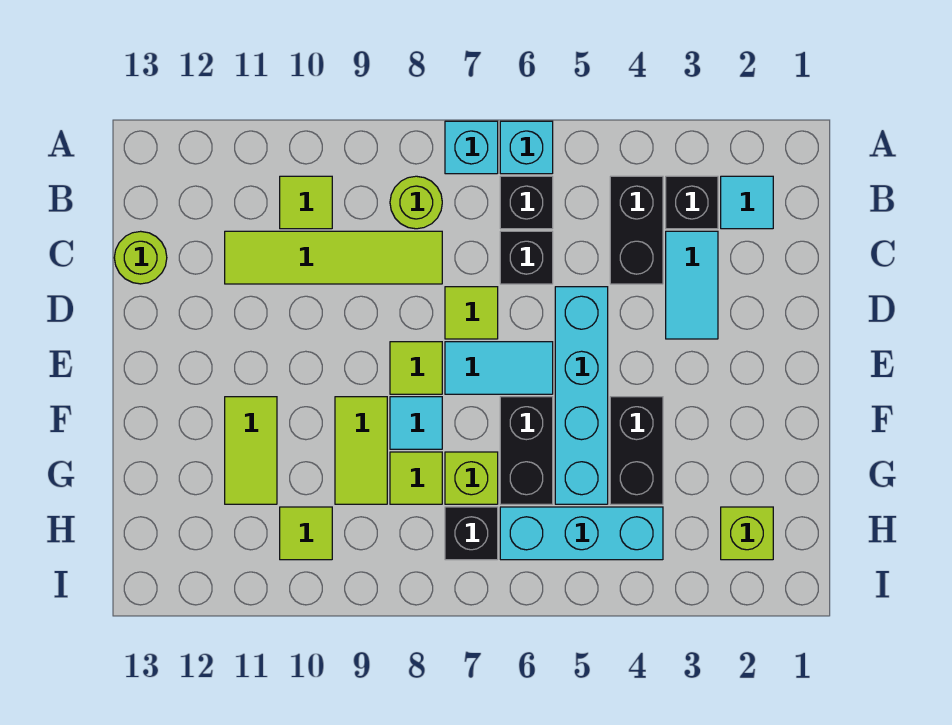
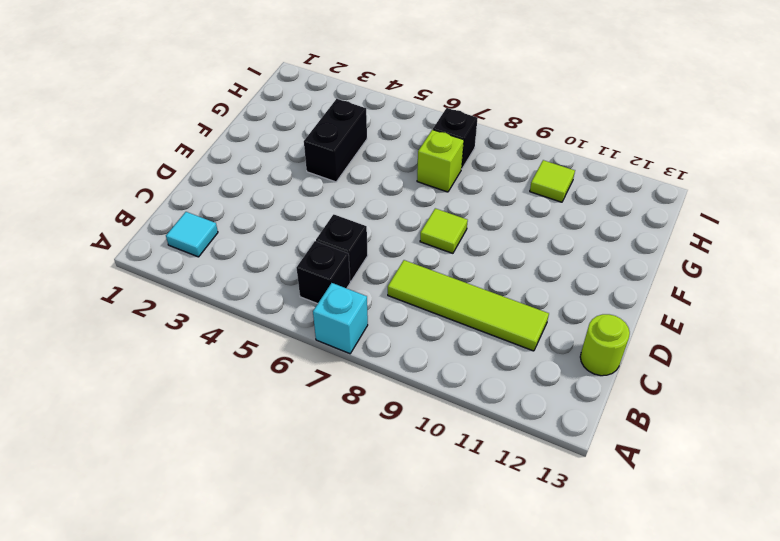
none -> cyan 1x1 brick [500,121,553,174]
none -> black 1x1 brick [666,176,718,229]
none -> black 1x2 brick [610,176,663,284]

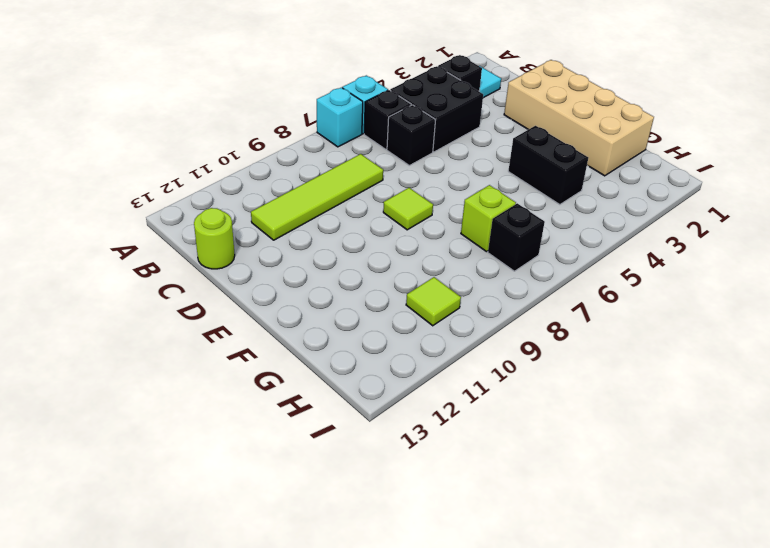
black 2x2 brick [390,66,483,152] -> black 1x2 brick [610,176,663,284]
tan 2x4 brick [504,60,654,176] -> none
none -> lime 1x1 round brick [390,176,442,229]
none -> lime 1x1 tile [280,176,332,229]
none -> cyan 1x2 tile [666,231,718,339]

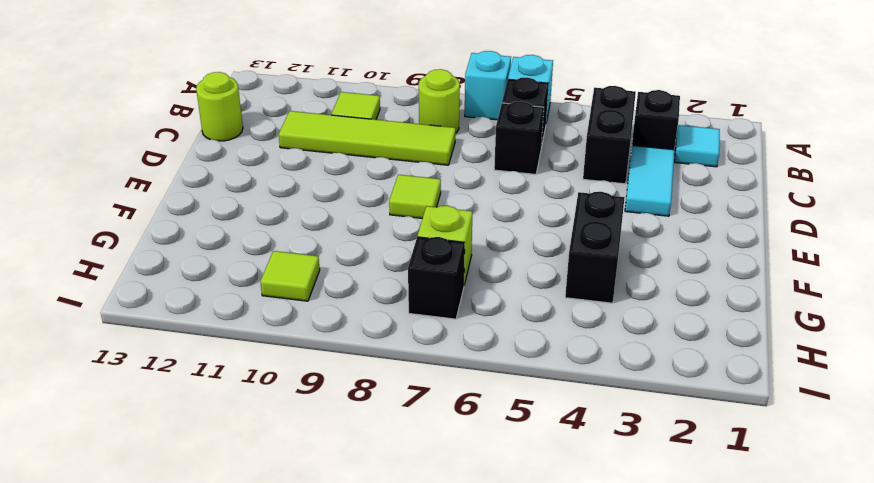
none -> cyan 1x4 brick [555,287,608,504]
none -> lime 1x1 tile [445,287,498,339]
none -> cyan 1x2 tile [445,342,553,394]

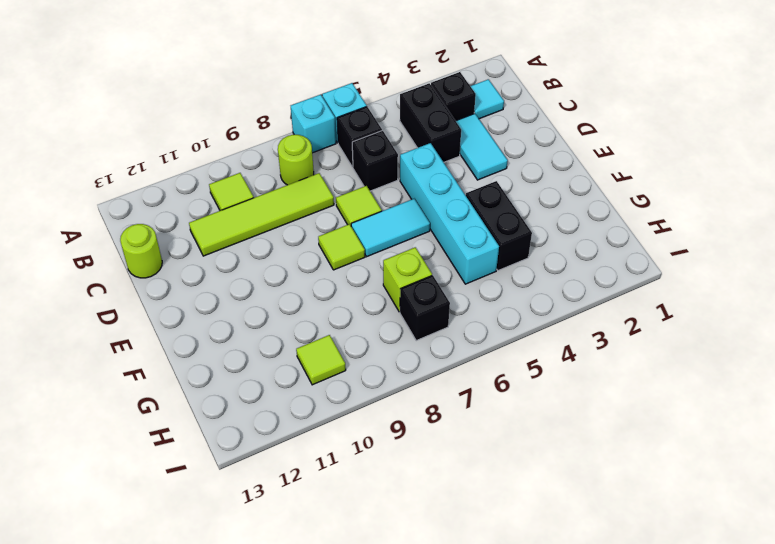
none -> black 1x2 brick [500,397,553,504]
none -> cyan 1x1 tile [390,397,442,449]
none -> lime 1x2 tile [335,397,387,504]

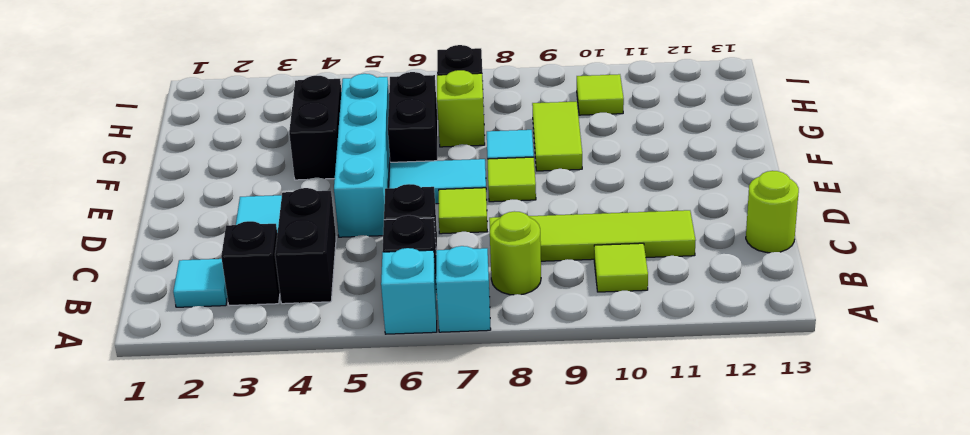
none -> lime 1x2 tile [225,397,277,504]
none -> lime 1x1 tile [390,452,442,504]
none -> lime 1x1 brick [721,507,773,560]

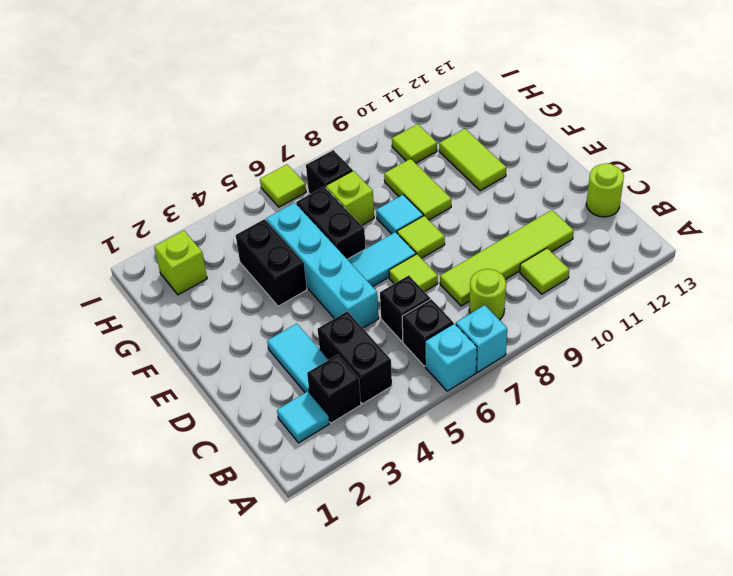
lime 1x1 tile [260,165,306,207] -> lime 1x1 tile moved to [390,452,442,504]
none -> cyan 1x3 brick [500,507,663,560]

